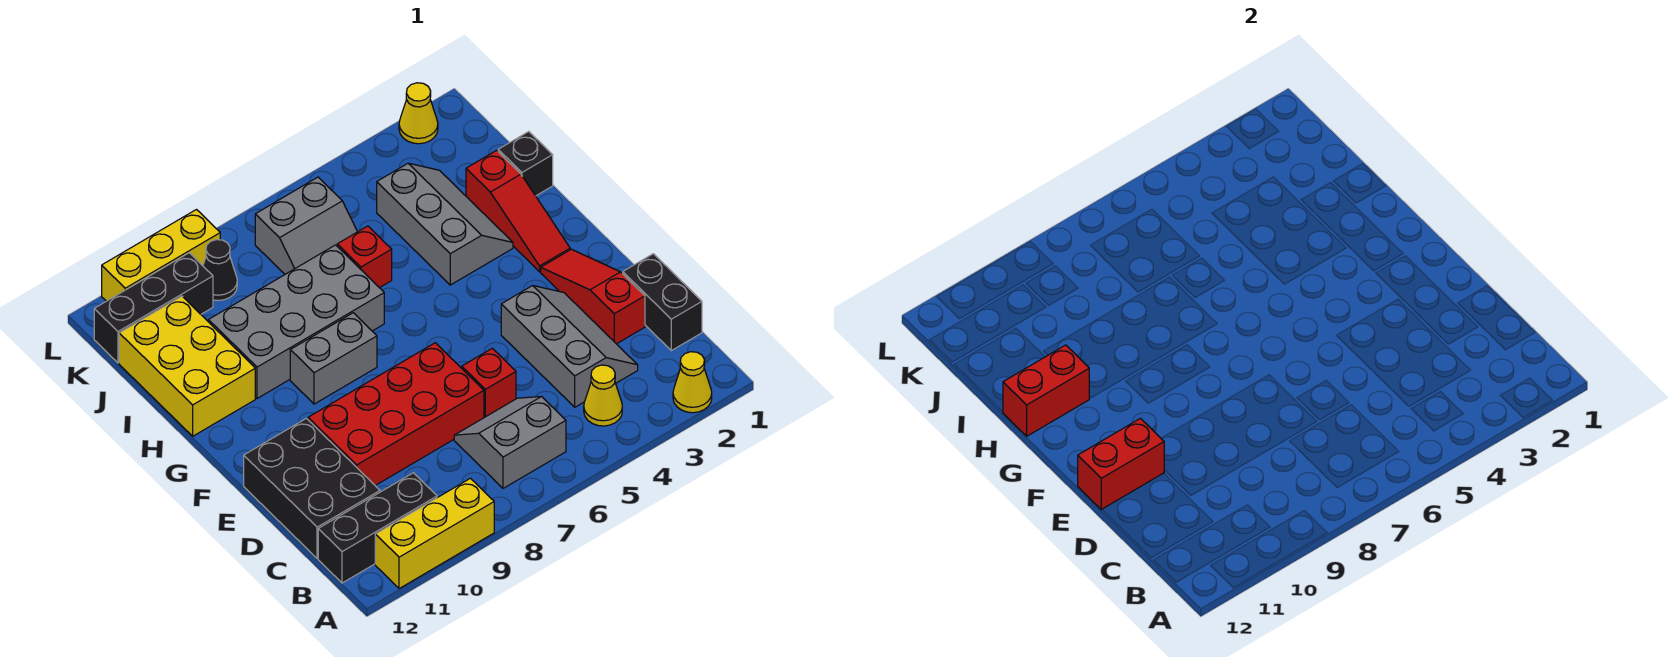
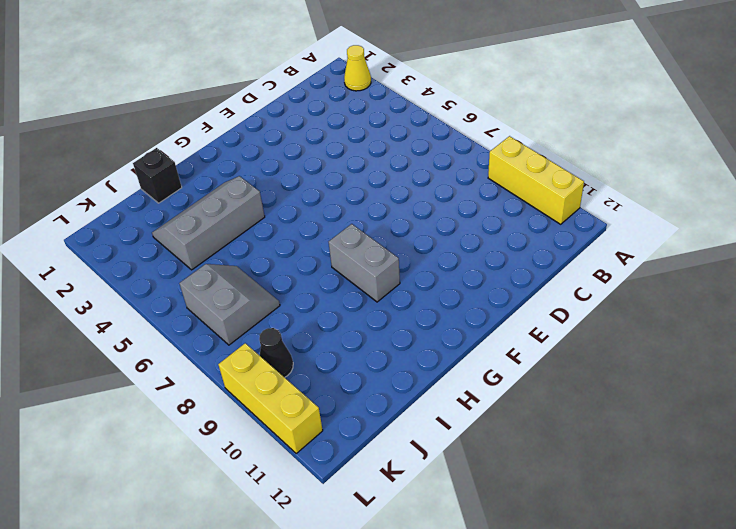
none -> yellow 1x1 cone [584,365,622,426]
none -> grey 2x2 slope [454,397,566,488]
none -> black 1x3 brick [318,473,437,583]

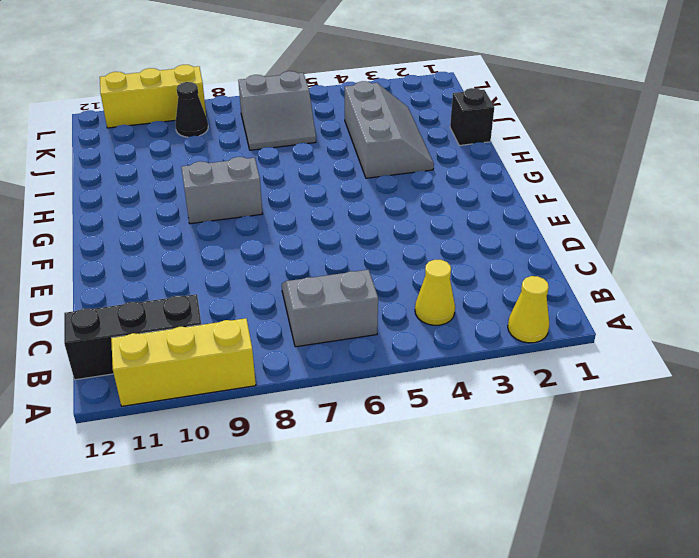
none -> black 1x2 brick [623,254,702,351]
none -> grey 2x3 slope [501,286,638,407]
none -> black 2x3 brick [244,418,380,559]

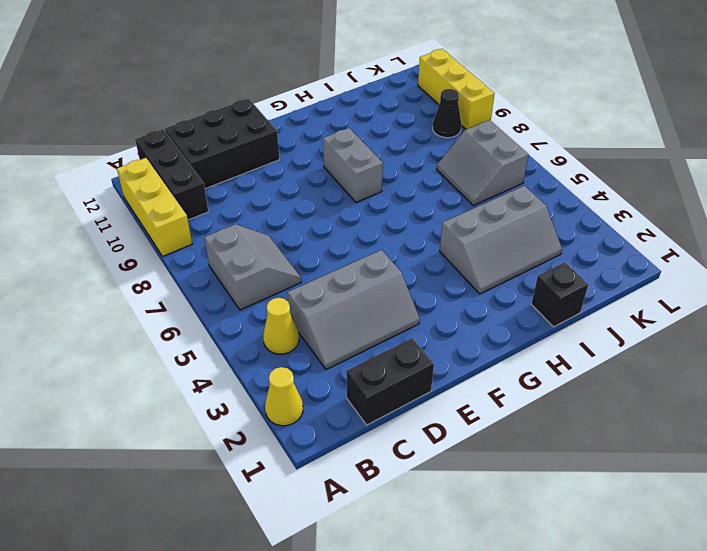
none -> red 1x3 slope [541,249,645,344]
none -> red 1x1 brick [462,348,516,418]
none -> red 2x4 brick [308,343,484,485]

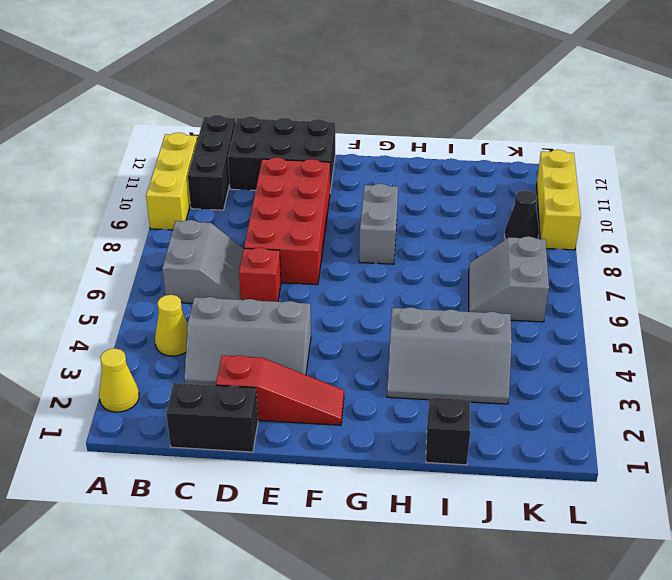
none -> red 1x3 slope [466,150,570,272]
none -> grey 2x4 brick [208,245,384,398]
none -> yellow 2x3 brick [119,296,255,436]

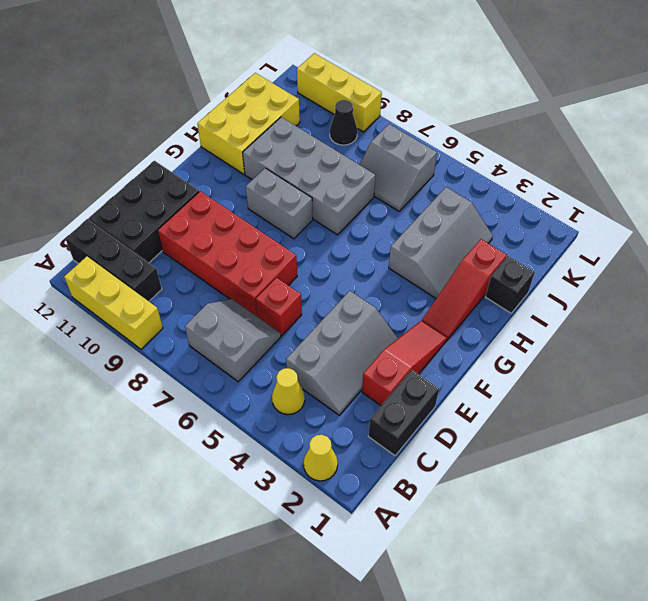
none -> red 1x1 brick [337,226,392,288]
none -> black 1x3 brick [94,253,213,363]
none -> yellow 1x1 cone [399,83,438,144]

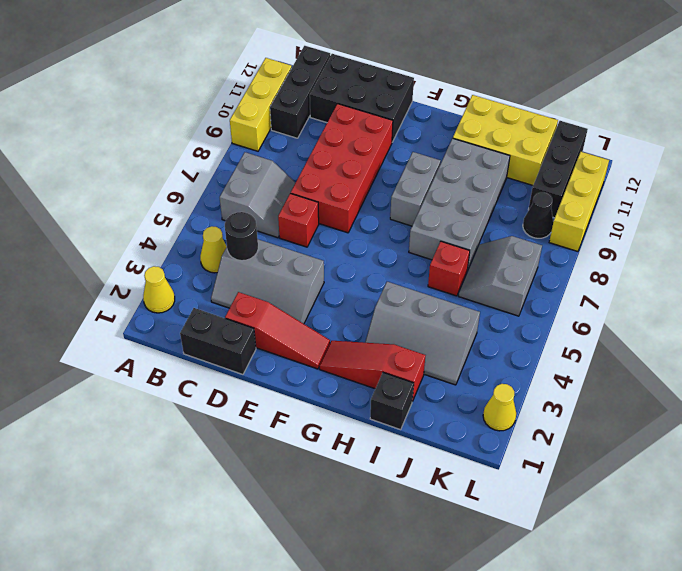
black 1x1 round brick [225,212,258,261] -> none
none -> red 1x2 brick [1078,418,1164,510]
none -> red 1x2 brick [1003,345,1089,436]

